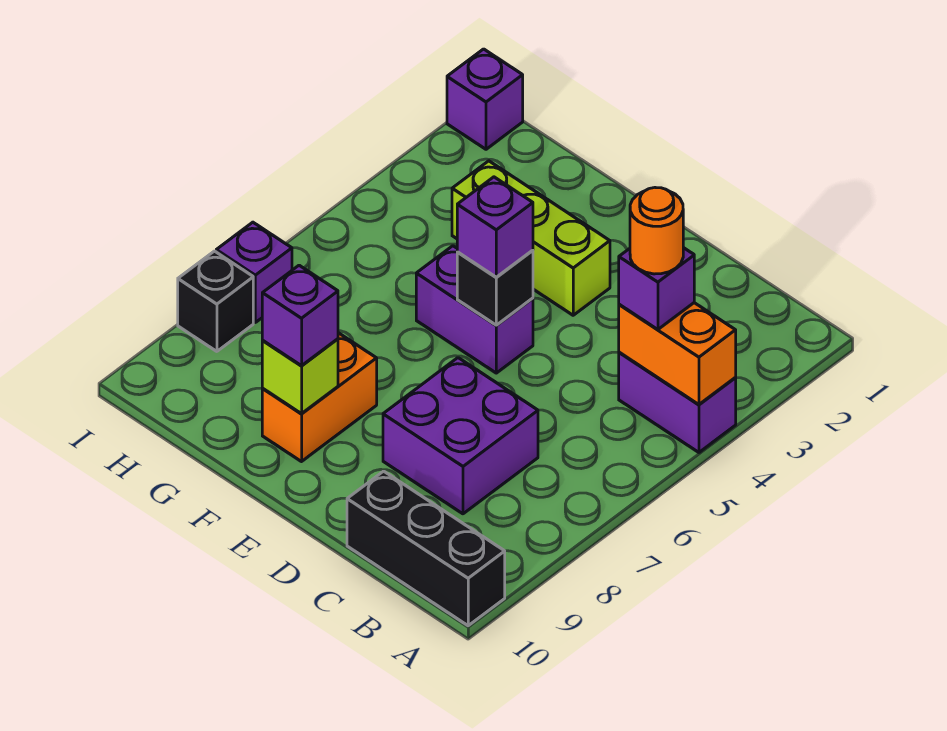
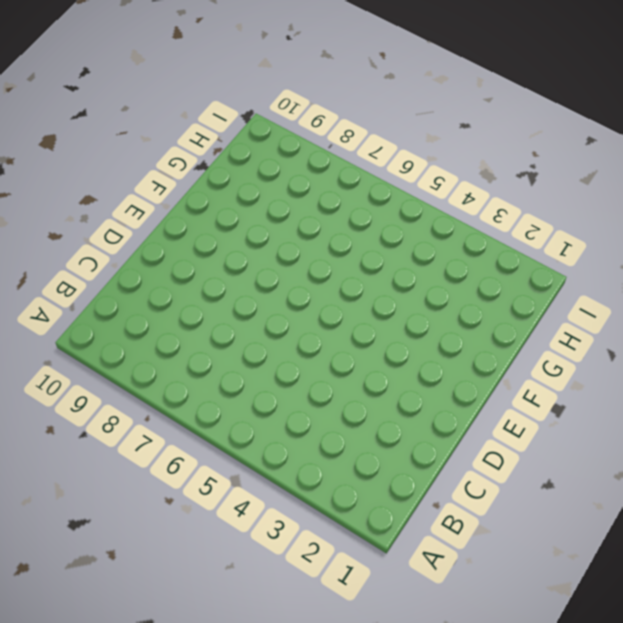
none -> purple 1x2 brick [619,352,736,452]
none -> black 1x3 brick [347,471,505,626]
none -> purple 2x2 brick [383,358,538,514]

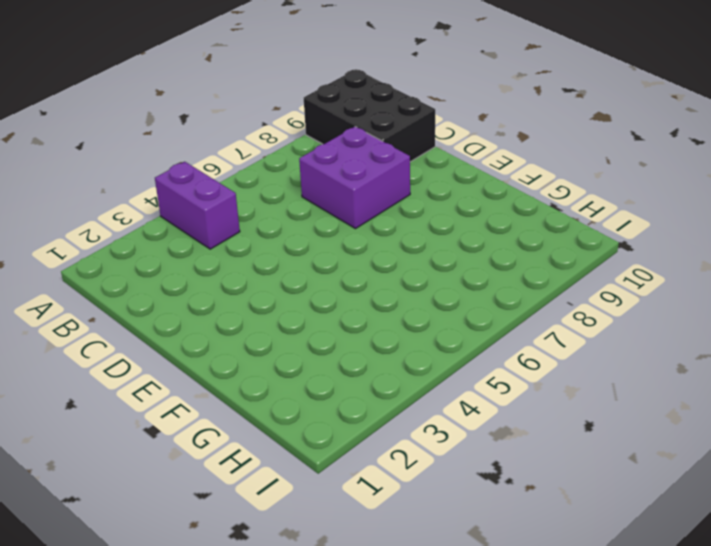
black 2x3 brick [304,70,435,162] -> black 1x3 brick [347,471,505,626]
none -> lime 1x3 brick [452,161,610,315]
none -> purple 1x2 brick [416,246,533,373]
none -> orange 1x2 brick [262,333,377,462]

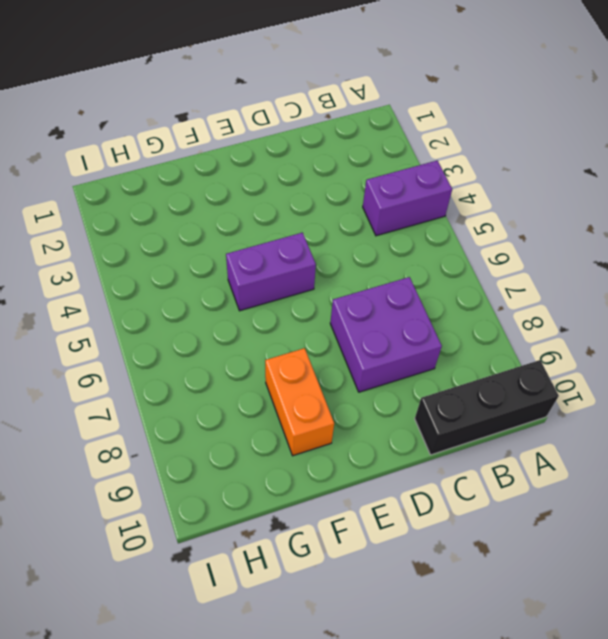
none -> lime 1x3 brick [452,161,610,315]
none -> purple 1x1 brick [447,49,523,149]
none -> purple 1x1 brick [216,222,292,322]

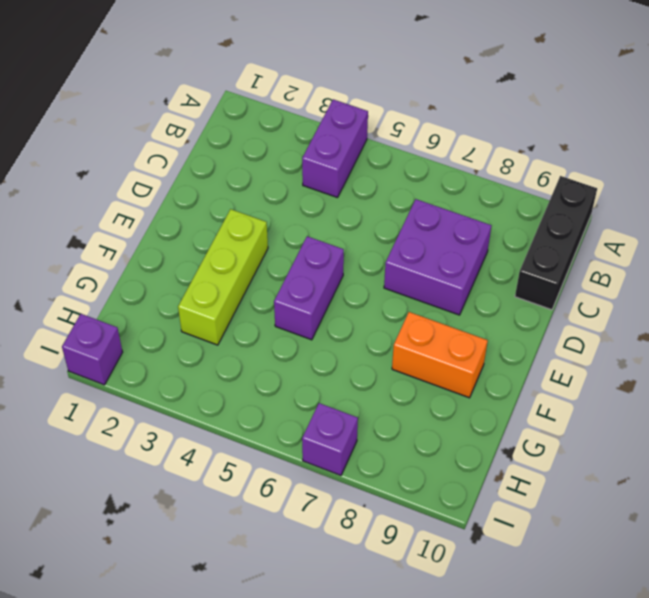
none -> black 1x1 brick [178,251,253,351]
none -> orange 1x2 brick [619,303,736,404]
none -> black 1x1 brick [457,250,533,325]

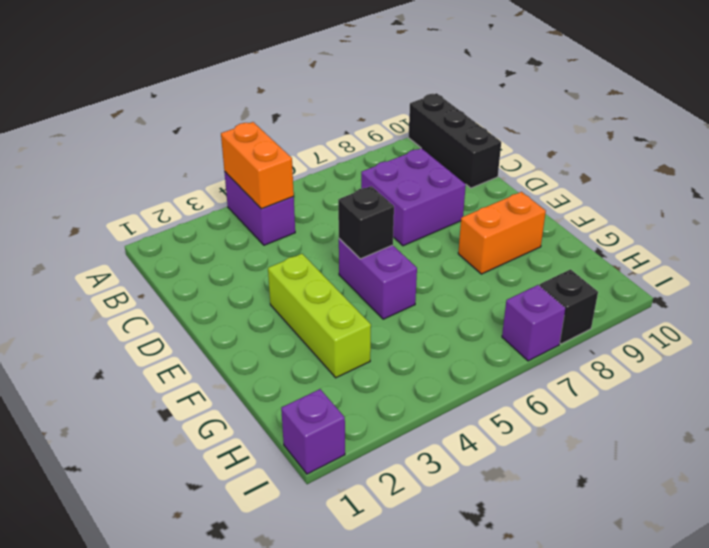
none -> lime 1x1 brick [262,339,338,414]
none -> purple 1x1 brick [619,248,694,329]
none -> purple 1x1 brick [457,177,533,277]

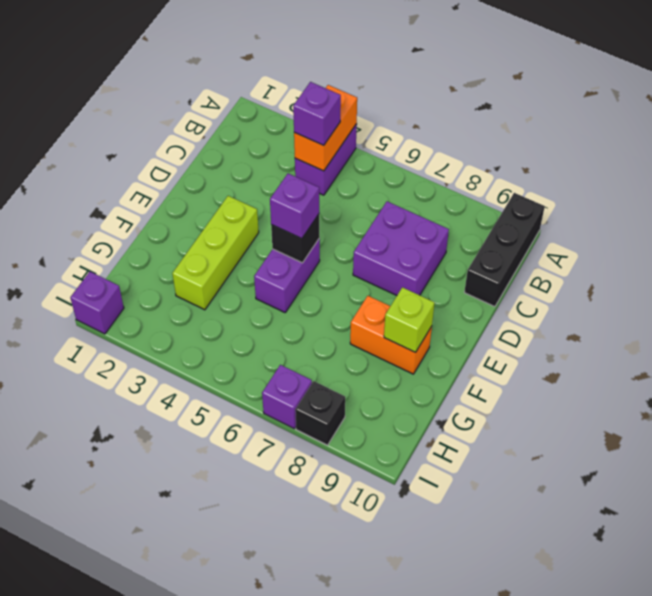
none -> purple 1x1 brick [262,265,338,366]
none -> orange 1x1 round brick [630,188,683,274]

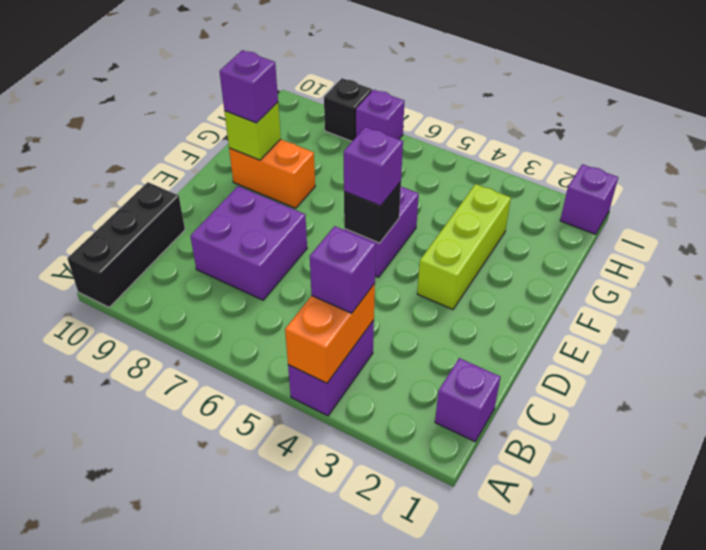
purple 1x1 brick [435,358,500,442] -> none
none -> orange 1x1 round brick [630,188,683,274]

